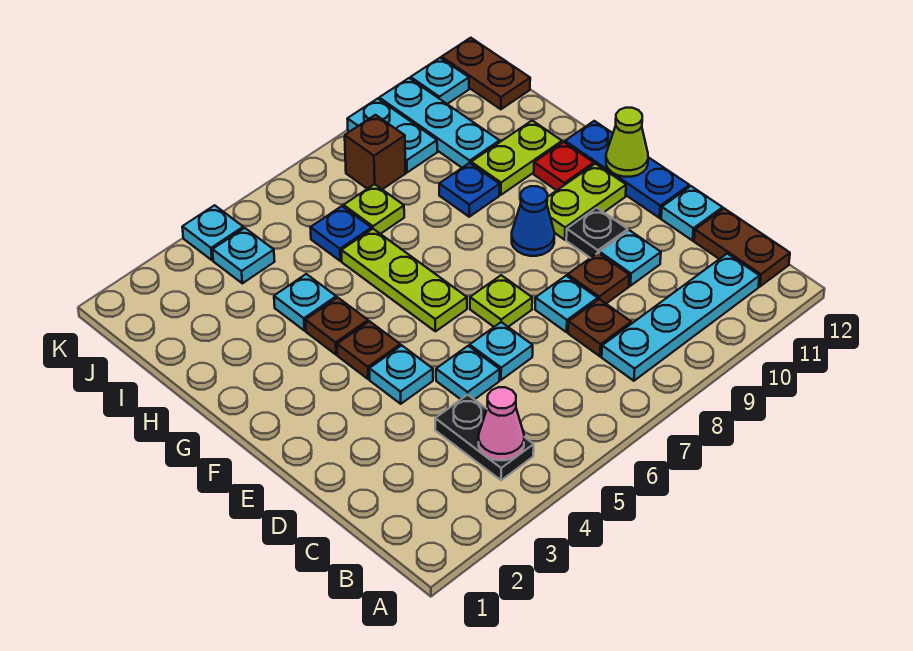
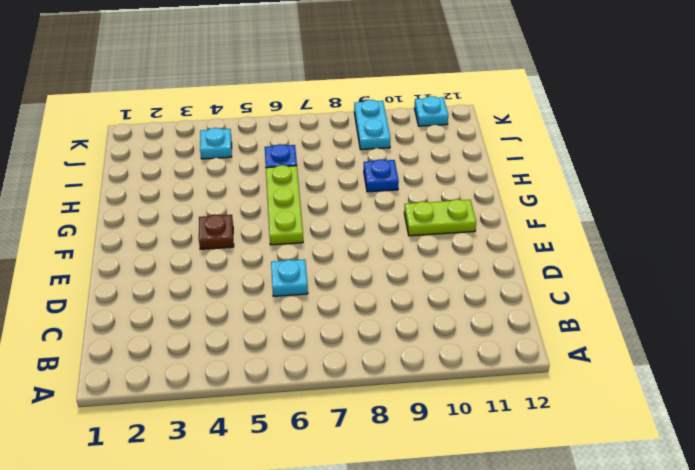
none -> black 1x2 plate [435,395,534,480]
none -> cyan 1x4 plate [602,254,759,381]
none -> brown 1x2 plate [694,208,790,287]
none -> brown 1x1 plate [568,299,631,356]

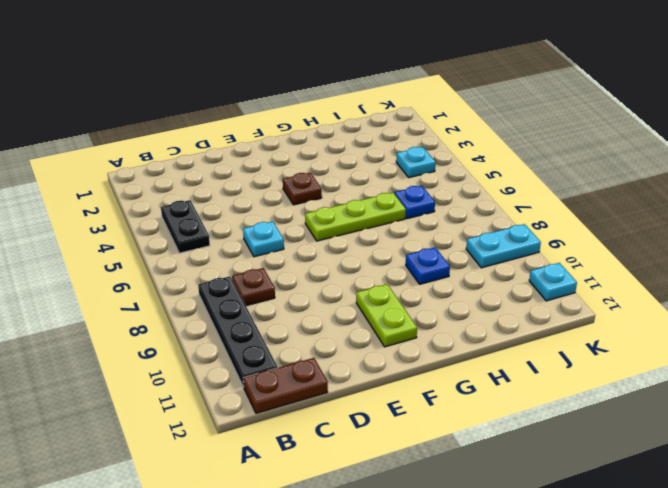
black 1x2 plate [161,200,210,253] -> black 1x2 plate turned to [435,395,534,480]
black 1x4 plate [198,276,278,387] -> cyan 1x4 plate [602,254,759,381]
none -> cyan 1x1 plate [436,346,500,400]
none -> cyan 1x1 plate [535,276,598,332]
none -> brown 1x1 plate [568,253,630,303]
none -> cyan 1x1 plate [599,230,661,286]

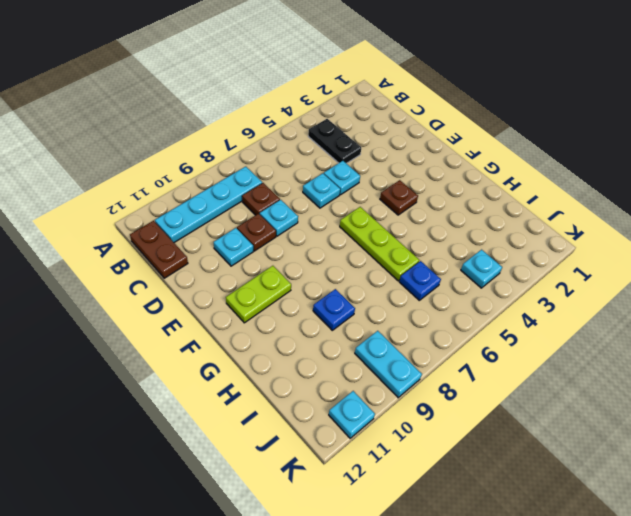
none -> cyan 1x1 plate [661,186,723,241]
none -> cyan 1x1 plate [369,345,433,404]
none -> lime 1x1 plate [470,275,532,327]
none -> black 1x1 plate [566,208,628,258]

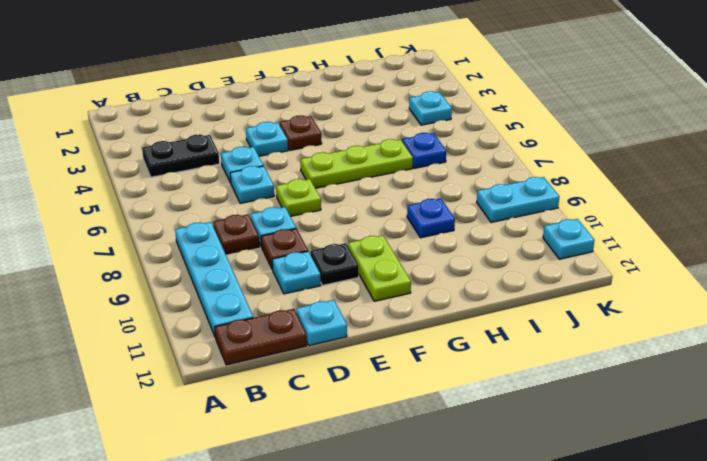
none -> blue 1x3 plate [565,121,689,218]
none -> blue 1x1 cone [512,186,554,256]
none -> brown 1x1 plate [305,297,368,355]
none -> red 1x1 plate [534,142,594,190]

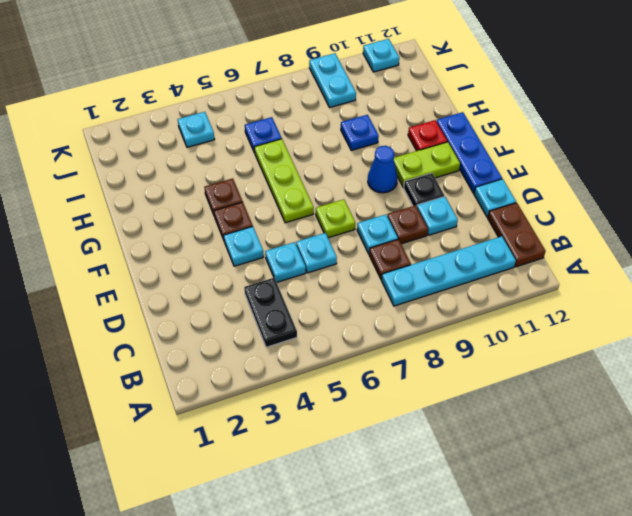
none -> cyan 1x1 plate [274,274,336,331]
none -> lime 1x2 plate [471,121,562,195]
none -> lime 1x1 plate [344,184,404,234]
none -> cyan 1x3 plate [379,78,500,168]

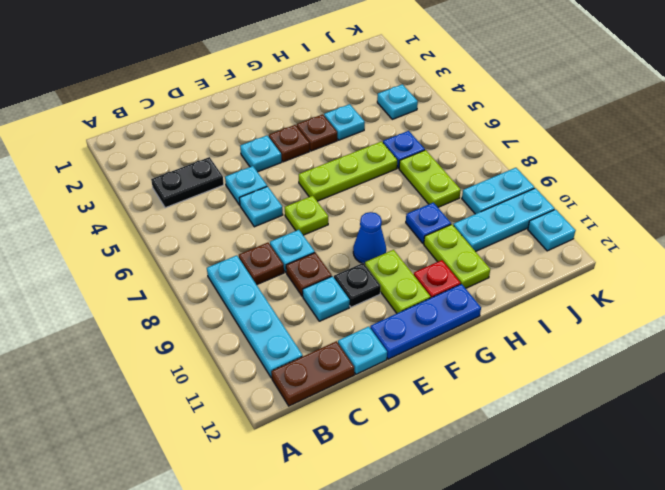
lime 1x2 plate [399,150,461,207] -> lime 1x1 plate [344,184,404,234]
none -> brown 1x1 brick [345,115,406,189]
none -> brown 1x2 plate [442,38,530,109]
none -> cyan 1x1 plate [182,205,243,260]
none -> pink 1x1 cone [479,387,524,460]

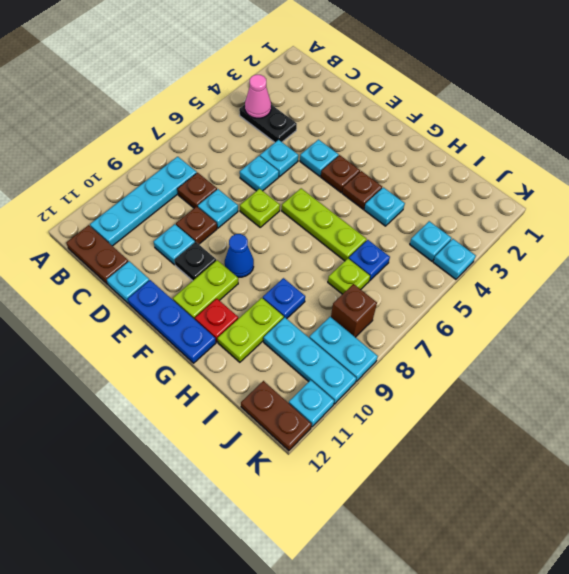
none -> lime 1x1 cone [606,108,648,177]

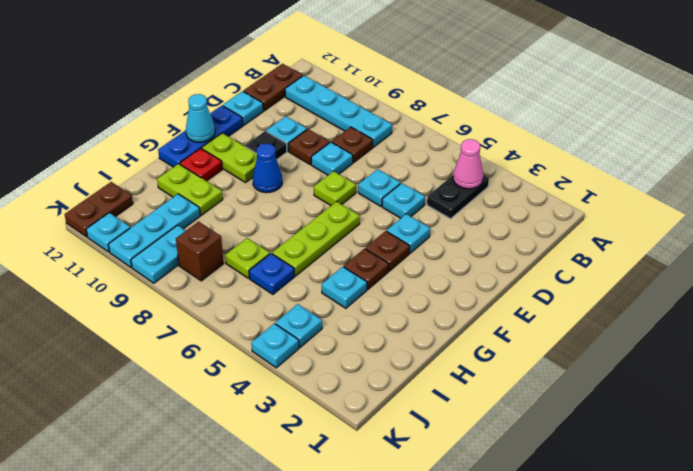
cyan 1x1 cone [186,94,215,142] -> lime 1x1 cone [606,108,648,177]
none -> blue 1x1 plate [439,163,500,217]

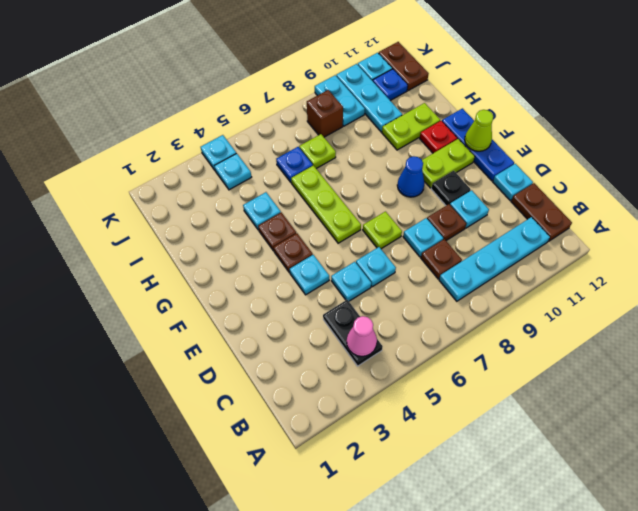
blue 1x1 plate [373,69,408,101] -> blue 1x1 plate moved to [439,163,500,217]

